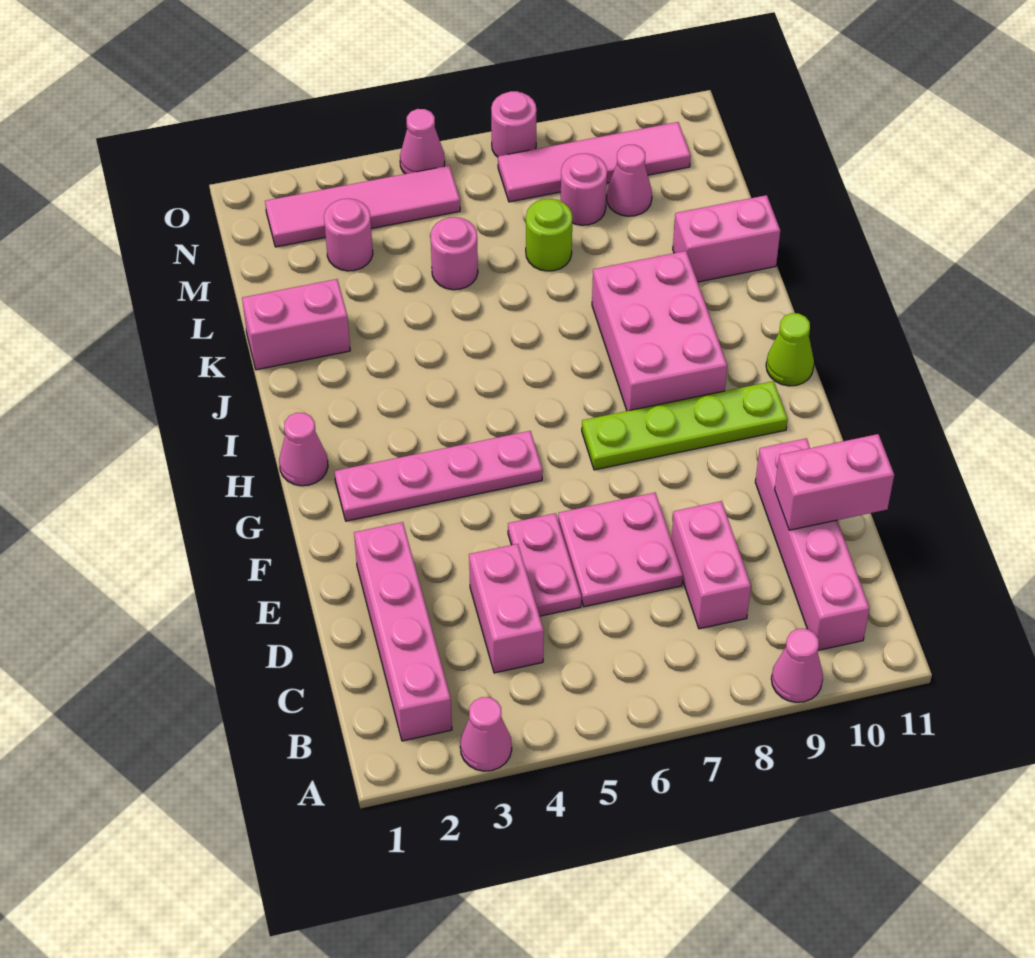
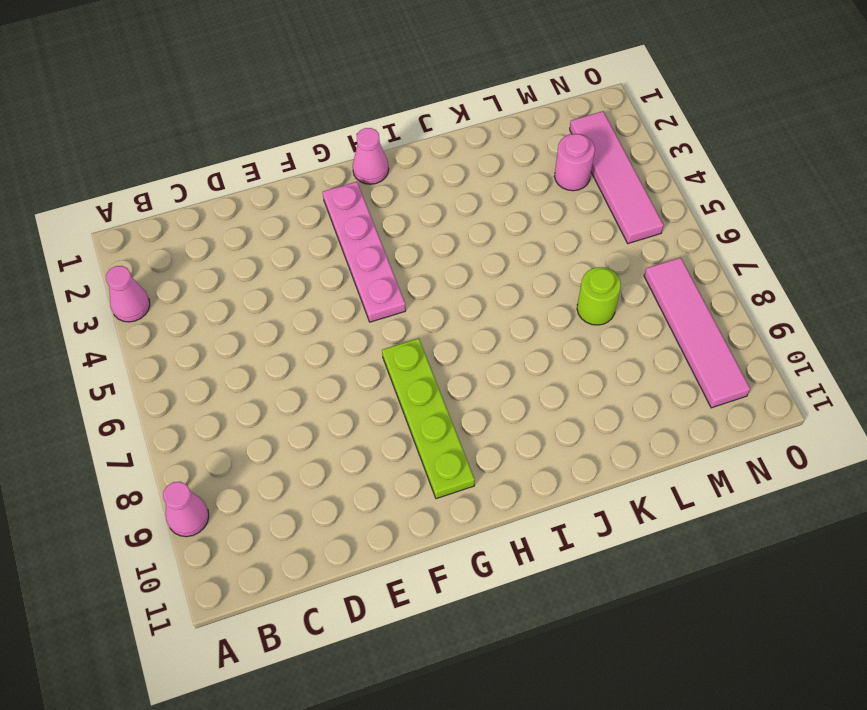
none -> pink 1x4 brick [354,522,452,741]
none -> pink 1x4 brick [755,438,870,650]
none -> pink 1x2 brick [469,544,544,673]

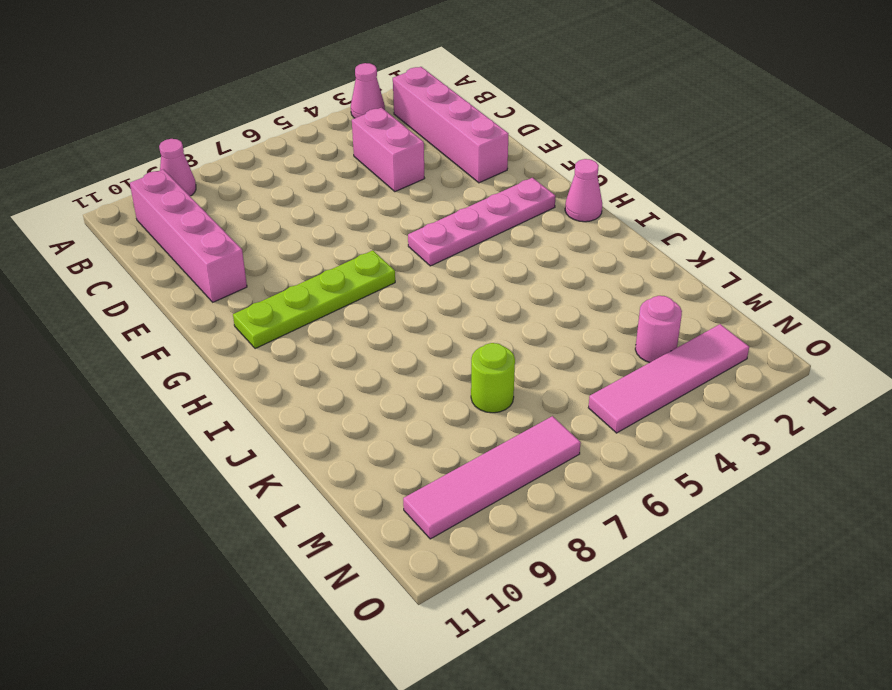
none -> pink 1x2 brick [671,501,751,629]
none -> pink 1x2 plate [508,513,581,616]
none -> pink 2x2 plate [558,493,683,607]

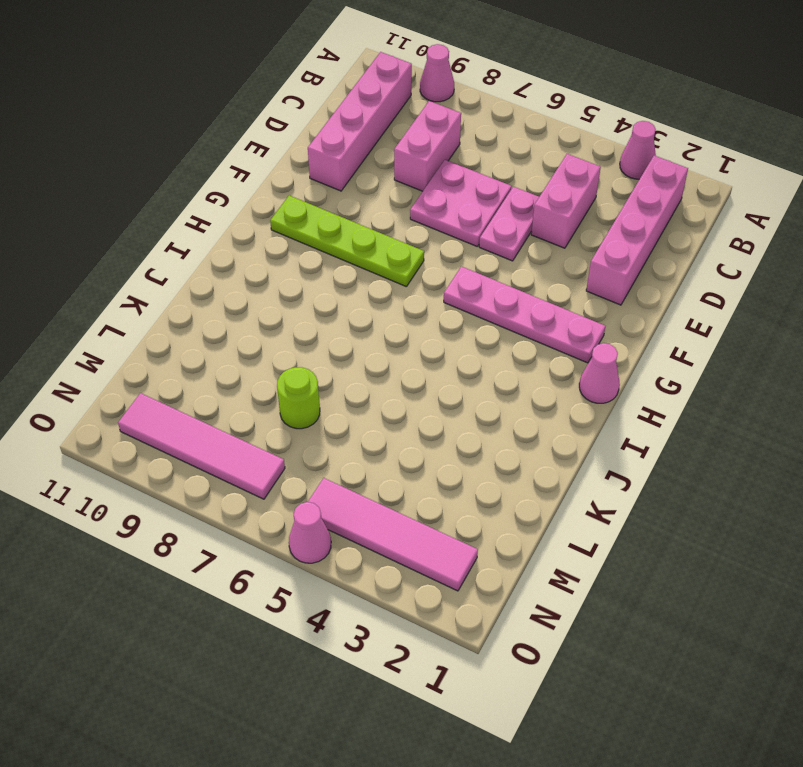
none -> pink 2x3 brick [592,251,727,411]
none -> lime 1x1 cone [766,313,814,386]
none -> pink 1x2 brick [242,279,350,370]

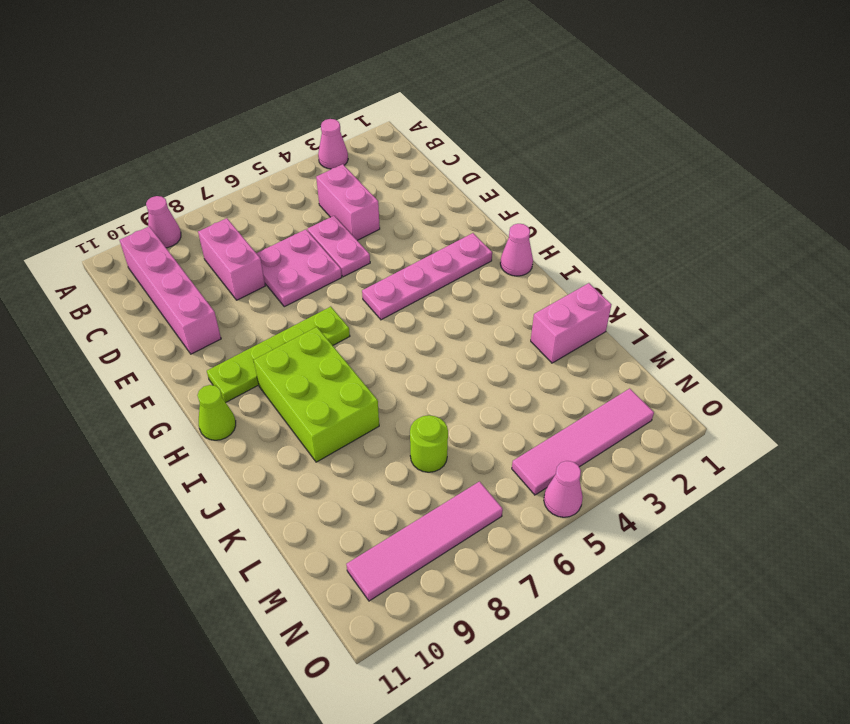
lime 2x3 brick [254,327,379,462] -> pink 2x3 brick [592,251,727,411]
none -> pink 1x4 brick [354,522,452,741]
none -> pink 1x2 brick [673,195,780,282]
none -> pink 1x1 round brick [430,217,478,290]

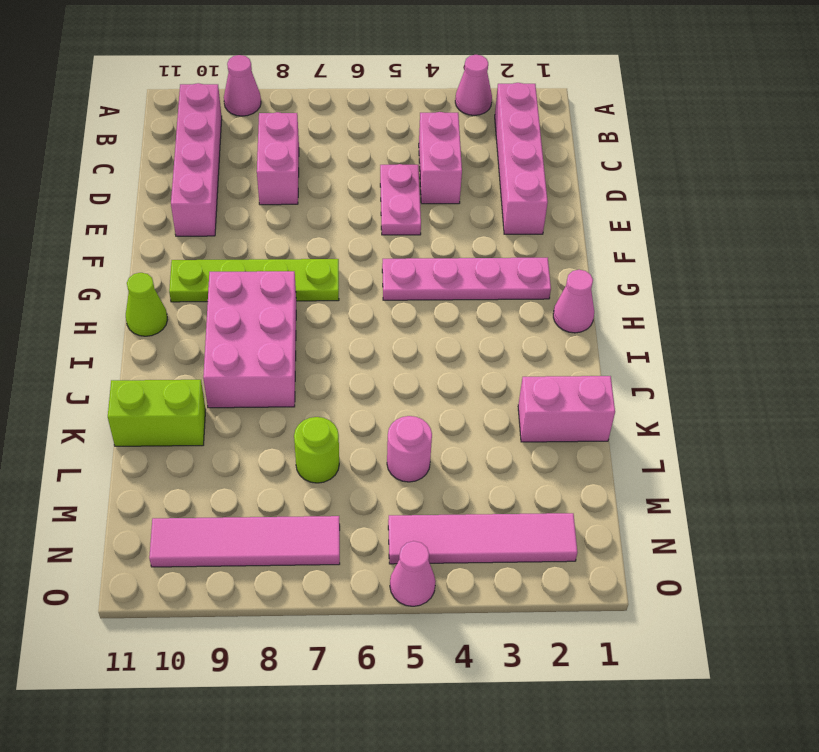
lime 1x2 brick [108,380,206,446] -> pink 1x2 brick [673,195,780,282]
none -> pink 2x2 plate [558,493,683,607]
none -> pink 1x1 round brick [324,199,373,271]
none -> pink 1x1 round brick [561,153,607,225]

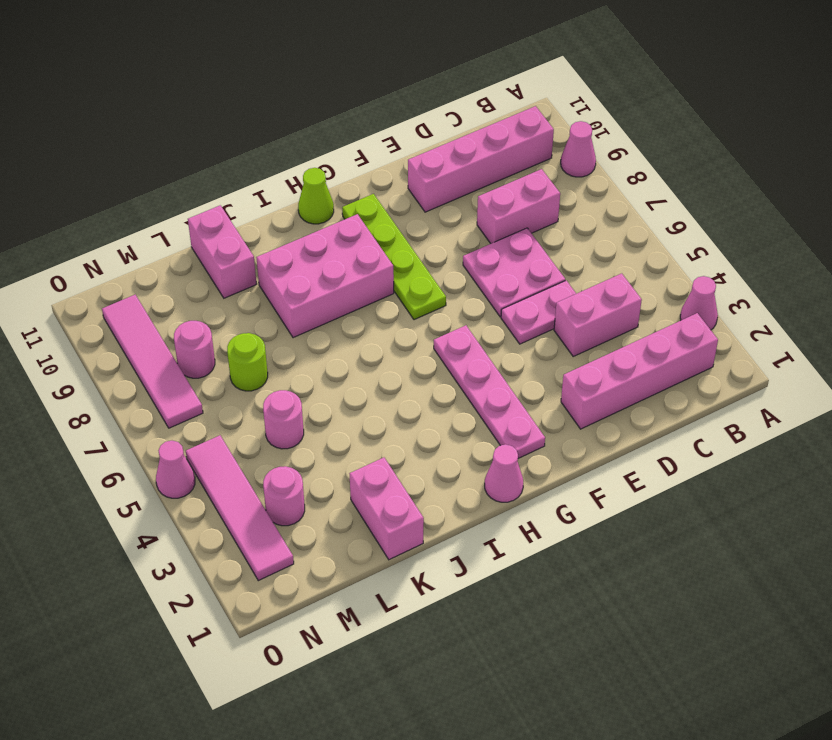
none -> pink 1x1 cone [606,145,652,216]
none -> pink 1x1 round brick [491,91,537,157]
none -> pink 1x2 brick [775,434,894,530]

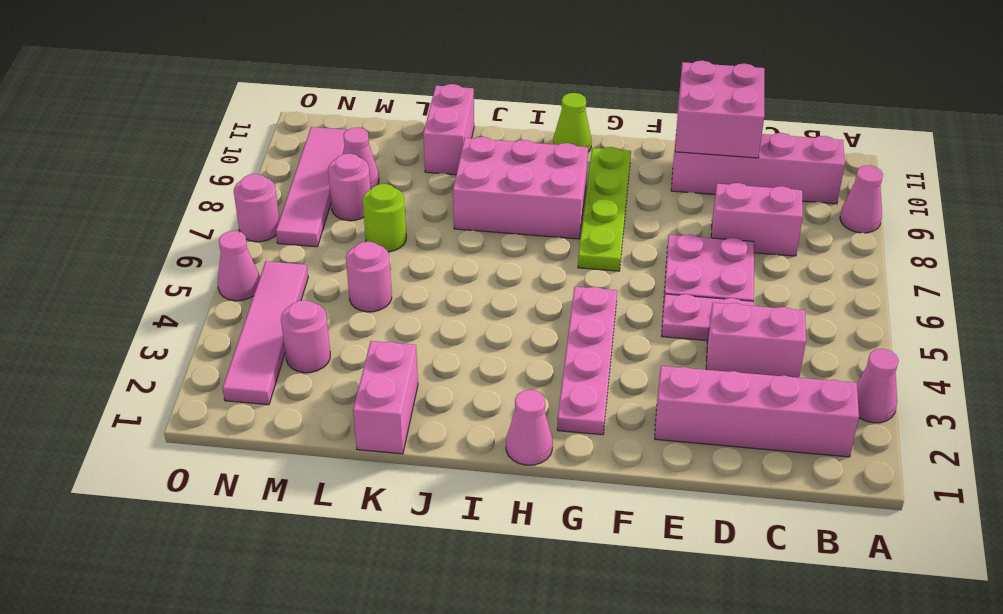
pink 2x2 brick [675,61,764,158] -> pink 1x2 brick [775,434,894,530]

